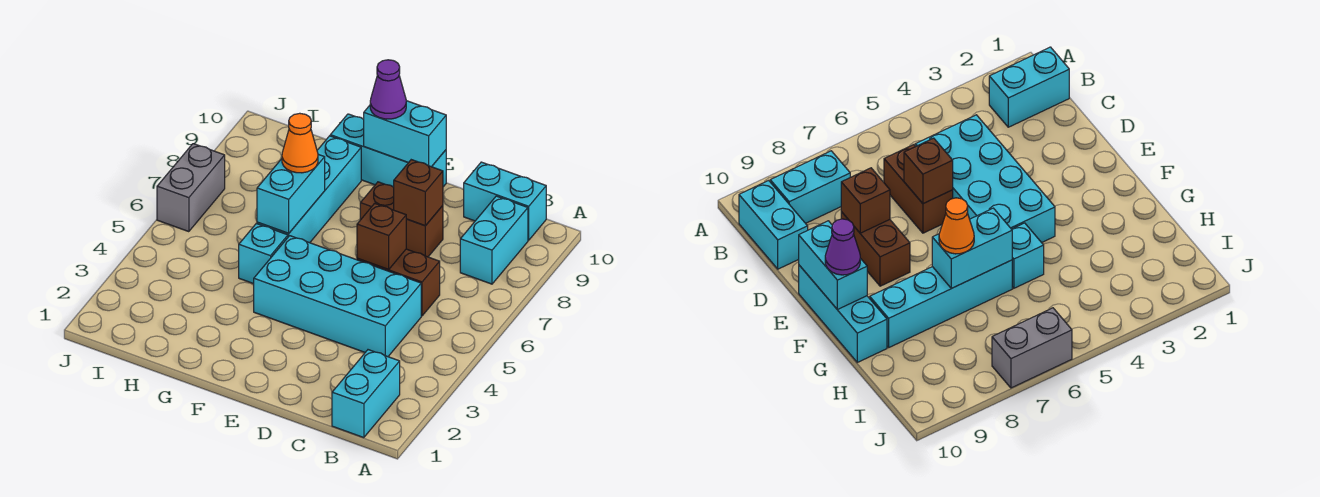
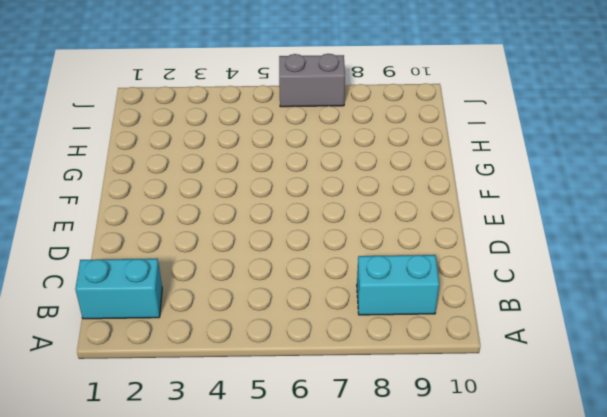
none -> cyan 1x2 brick [464,162,546,240]
none -> cyan 2x4 brick [254,236,421,357]
none -> brown 1x2 brick [357,249,440,316]

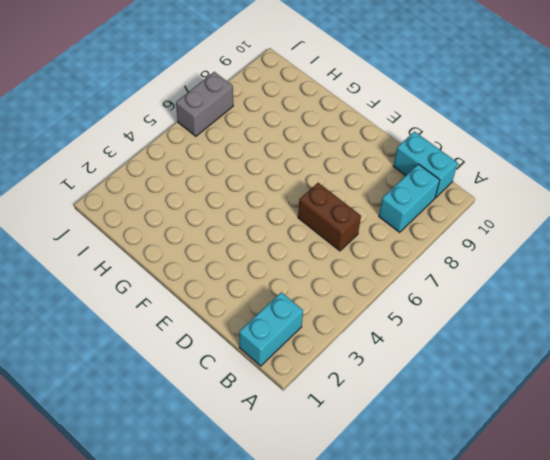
none -> cyan 2x4 brick [254,236,421,357]
none -> brown 1x2 brick [360,182,443,257]
none -> cyan 1x3 brick [330,114,446,187]

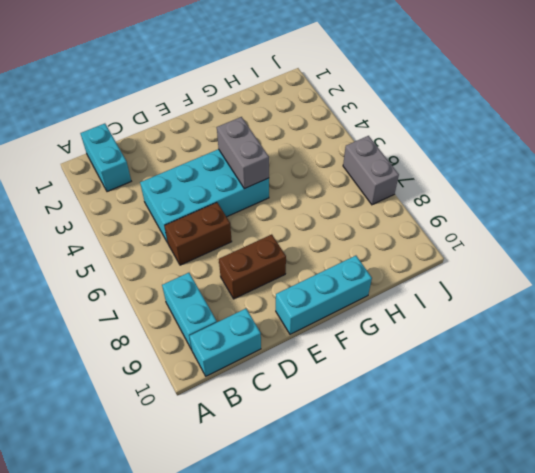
grey 1x2 brick [217,117,269,189] -> none
none -> cyan 1x1 brick [239,224,288,284]
none -> cyan 1x4 brick [257,136,361,243]
none -> brown 1x1 brick [357,203,406,270]

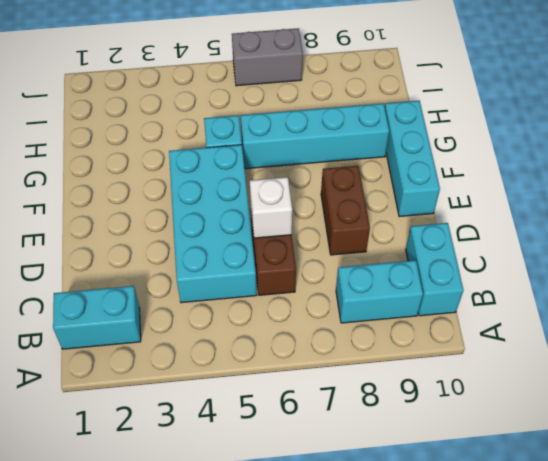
white 1x1 brick [250,177,292,238] -> brown 1x1 brick [357,203,406,270]
none -> brown 1x1 brick [394,160,443,226]
none -> cyan 1x2 brick [364,101,446,167]
none -> cyan 1x2 brick [257,154,325,233]

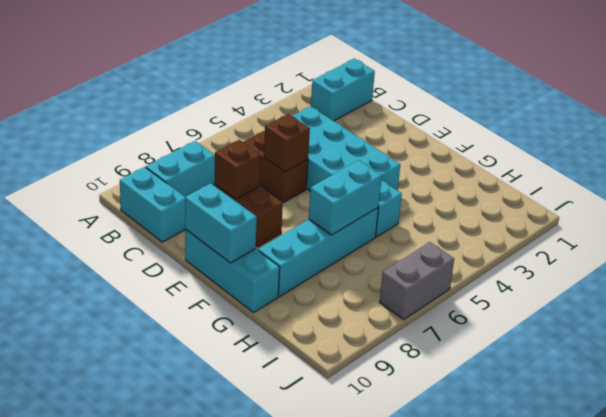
none -> purple 1x1 cone [370,60,406,119]
none -> orange 1x1 cone [282,113,318,173]

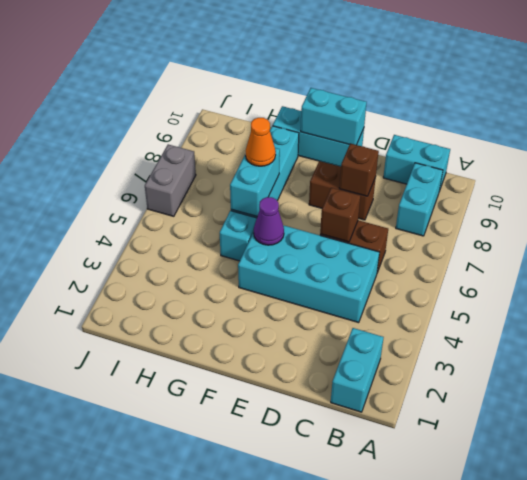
purple 1x1 cone [254,197,284,245] -> purple 1x1 cone moved to [370,60,406,119]

